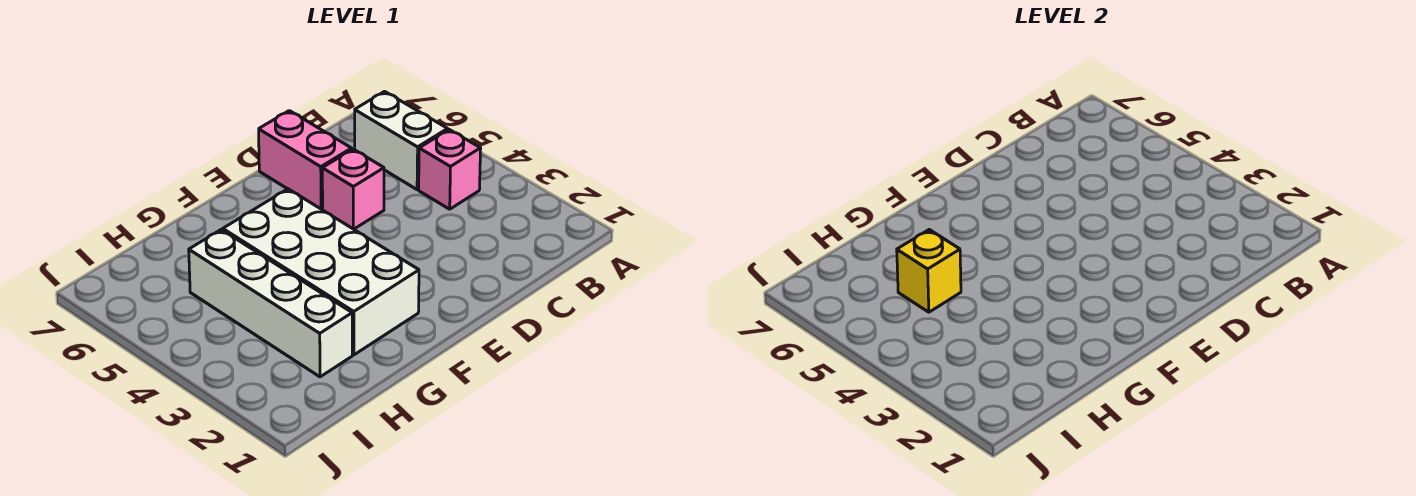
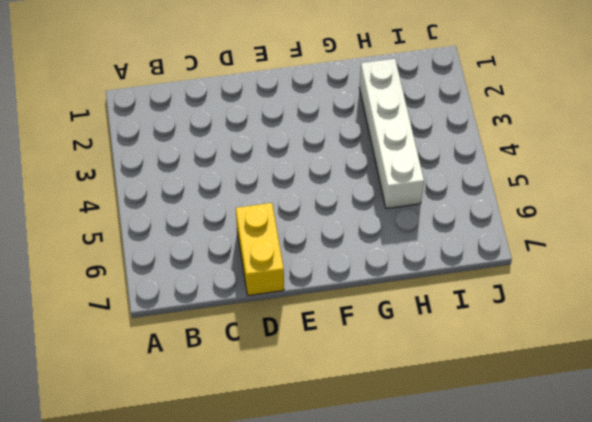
yellow 1x2 brick [236,203,284,296] -> pink 1x2 brick [259,111,352,209]
none -> pink 1x1 brick [419,130,481,209]
none -> white 1x2 brick [355,92,448,189]

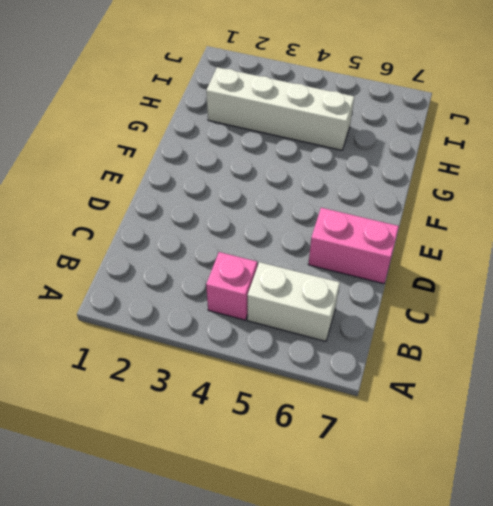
none -> pink 1x1 brick [322,149,384,229]
none -> white 2x4 brick [223,189,419,355]

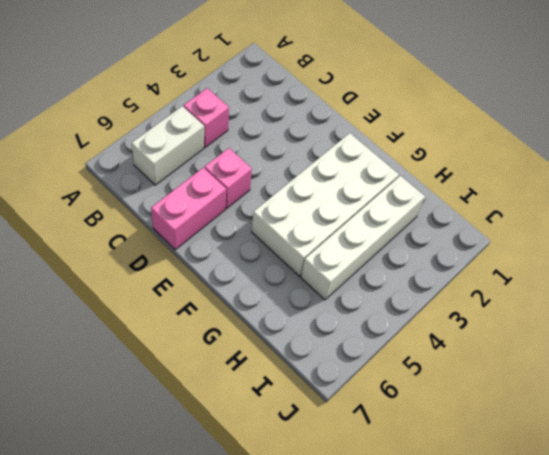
none -> yellow 1x1 brick [897,230,961,312]

